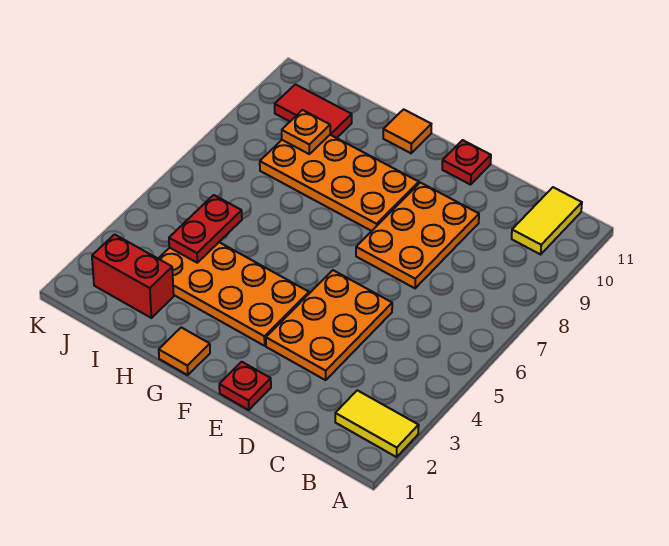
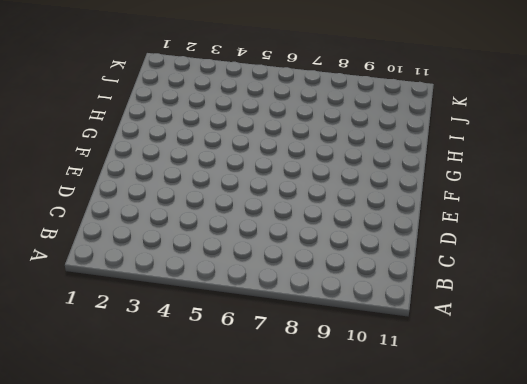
none -> yellow 1x2 tile [335,390,419,457]
none -> yellow 1x2 tile [512,187,582,254]
none -> orange 2x3 plate [266,270,392,380]

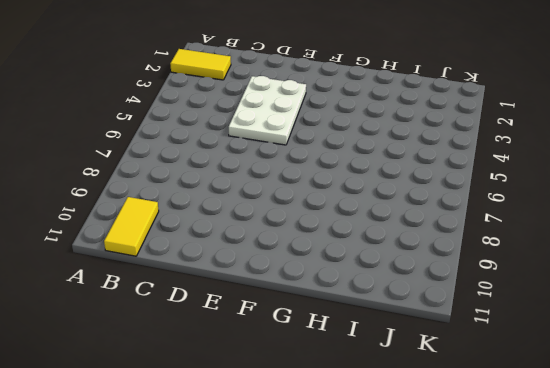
white 2x3 plate [229,76,306,145] -> orange 2x3 plate [266,270,392,380]
none -> orange 2x3 plate [356,183,479,288]
none -> red 1x1 plate [219,362,271,410]
none -> red 1x1 plate [442,140,491,185]

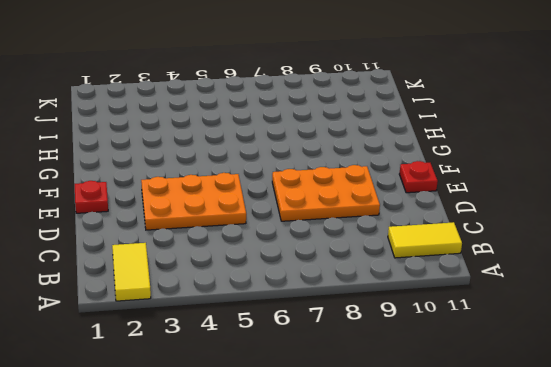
none -> orange 2x4 plate [158,242,309,346]
none -> orange 2x4 plate [260,135,419,231]
none -> orange 1x1 tile [159,328,210,375]

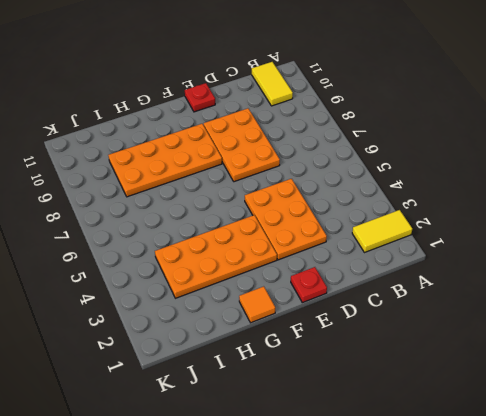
none -> orange 1x1 tile [383,109,431,153]
none -> red 1x2 brick [92,235,174,318]
none -> red 1x2 tile [275,84,352,138]

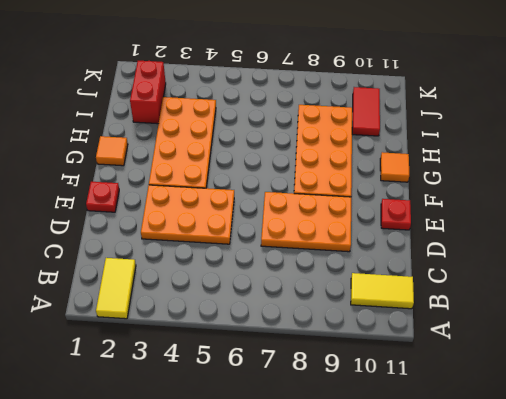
none -> red 1x2 plate [169,195,242,263]
none -> orange 1x1 plate [282,110,330,154]

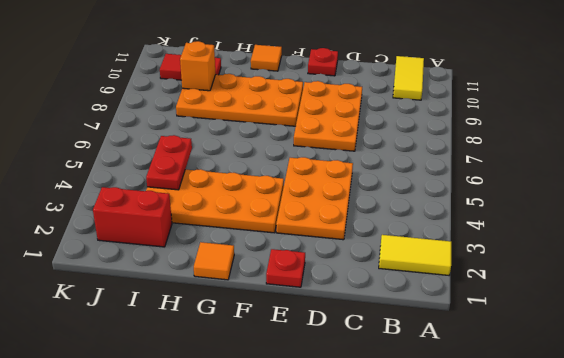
orange 1x1 brick [180,41,216,91] -> orange 1x1 plate [282,110,330,154]

